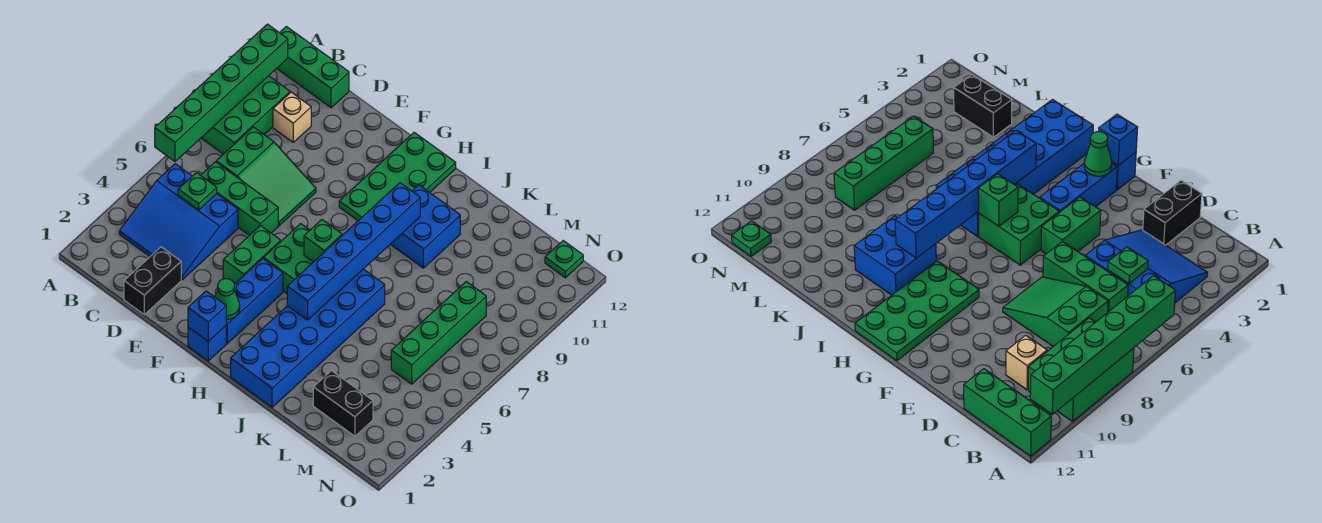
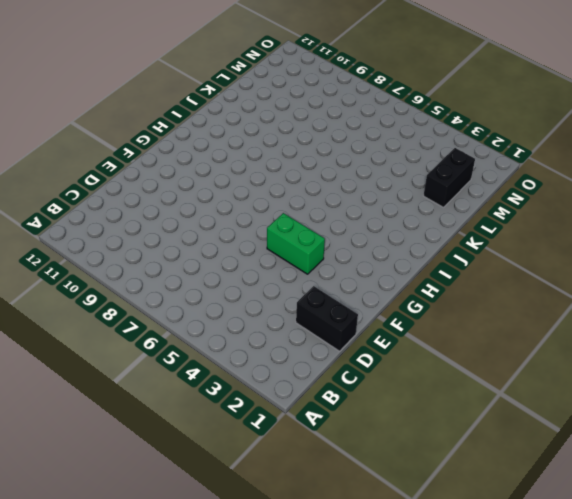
none -> green 2x3 brick [201,76,290,154]
none -> green 1x3 brick [277,26,349,108]
none -> blue 3x3 slope [119,164,238,280]

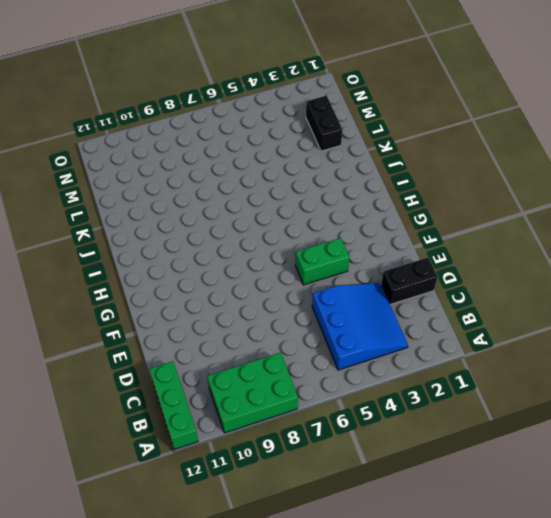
none -> green 1x3 brick [201,162,278,235]
none -> green 2x3 slope [216,127,316,226]
none -> tan 1x1 brick [273,92,311,142]

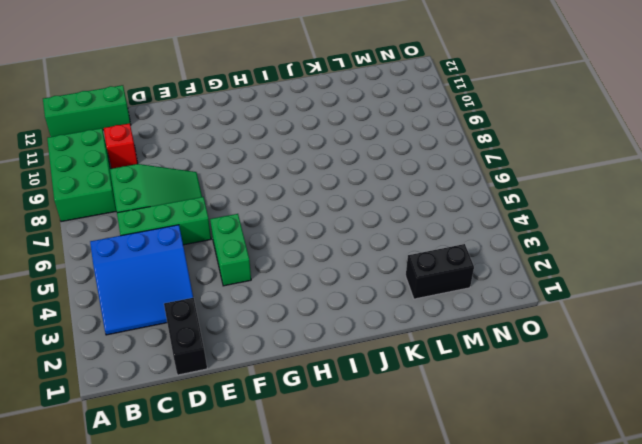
red 1x1 brick [104,123,138,168] -> tan 1x1 brick [273,92,311,142]
none -> blue 1x1 brick [188,326,226,361]
none -> blue 1x3 brick [226,258,283,344]
none -> green 2x2 brick [264,224,313,294]

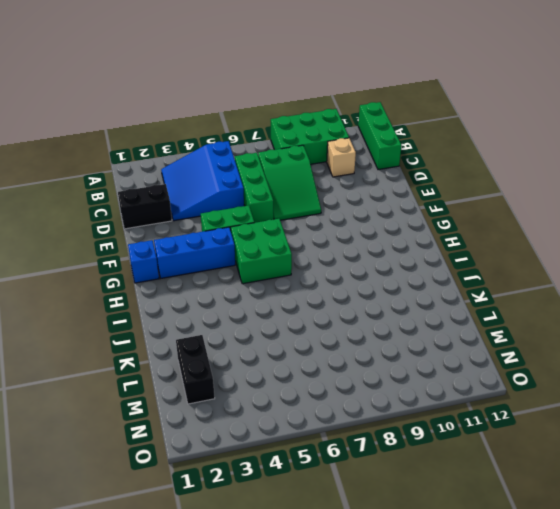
none -> green 2x4 plate [339,132,456,221]
none -> blue 2x6 brick [231,269,385,407]
none -> blue 2x2 brick [391,185,460,268]

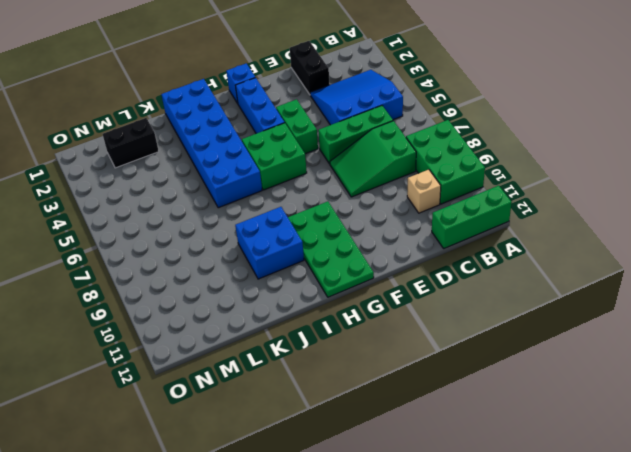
none -> green 1x4 brick [391,282,486,384]
none -> green 1x1 plate [545,241,583,278]
none -> green 1x6 brick [155,24,288,161]

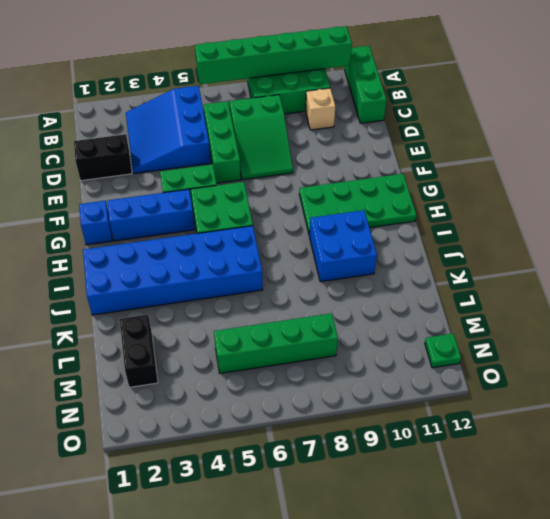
none -> green 1x1 plate [178,173,217,210]
none -> blue 1x1 brick [188,291,226,341]
none -> green 1x1 cone [215,279,240,319]

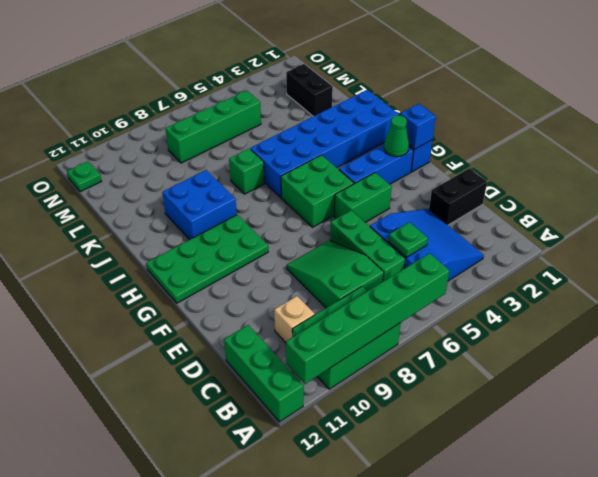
green 1x1 brick [229,149,264,194] -> green 1x1 brick moved to [304,220,342,262]
none -> blue 1x6 brick [287,183,420,320]

